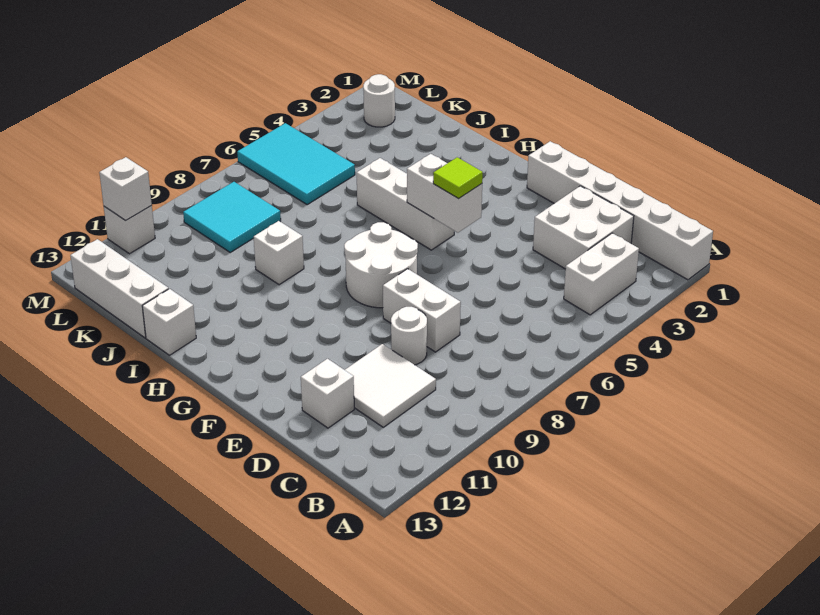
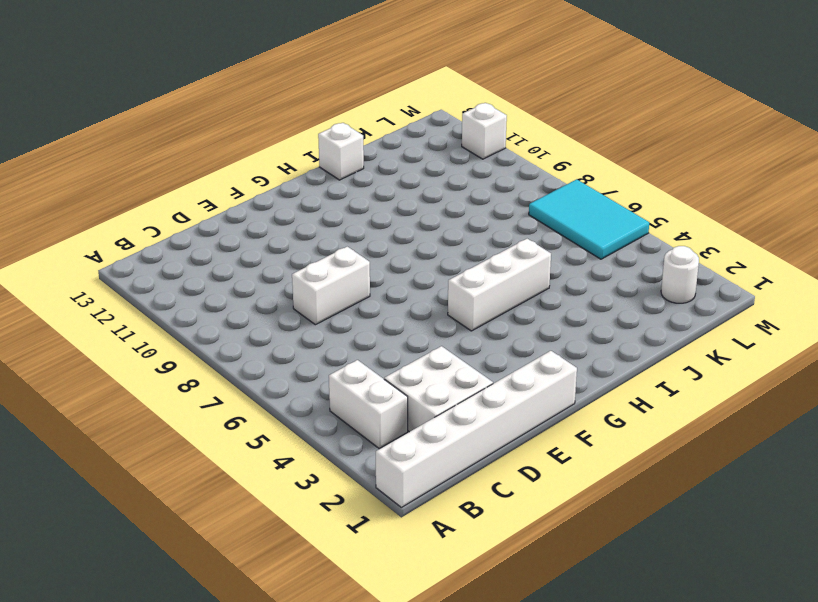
cyan 2x3 tile [529,179,649,259] -> cyan 2x3 tile turned to [237,123,355,205]
none -> white 2x2 tile [345,344,436,427]
none -> white 1x1 round brick [391,307,427,365]
none -> white 1x1 brick [301,359,354,428]

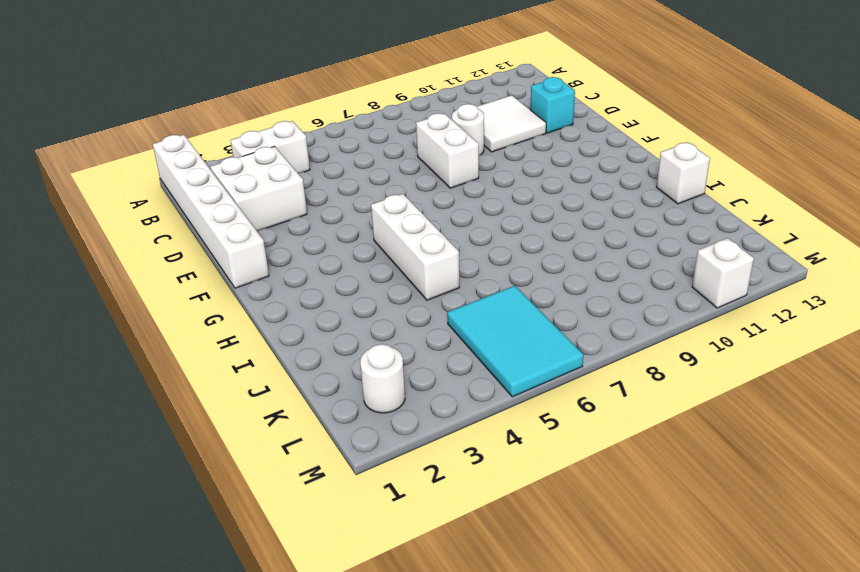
cyan 1x1 brick [530,77,575,133] -> white 1x1 brick [301,359,354,428]
none -> white 2x2 round brick [344,222,418,308]
none -> white 1x1 brick [254,221,304,285]
none -> white 1x3 brick [70,239,168,338]

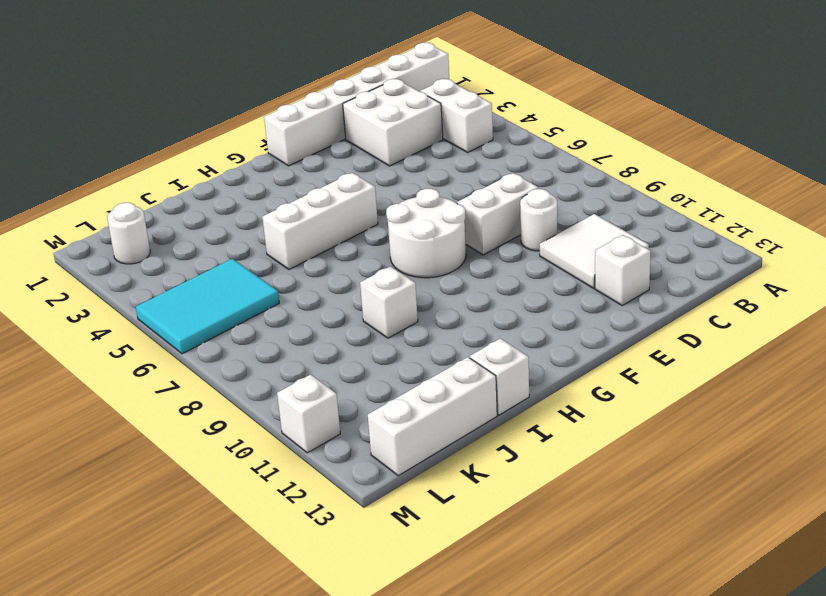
none -> cyan 2x2 tile [183,182,281,252]
none -> white 1x2 brick [407,154,482,233]
none -> white 1x1 brick [99,157,152,220]

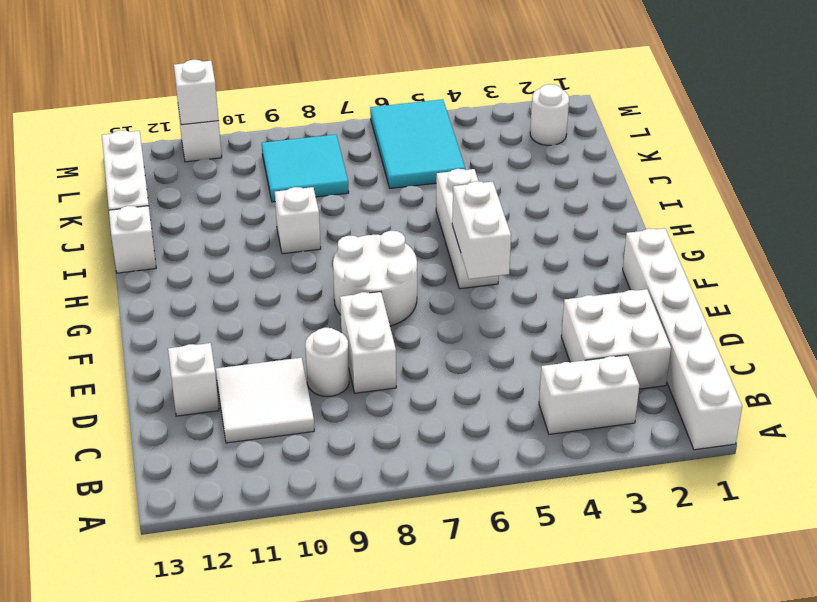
none -> lime 1x1 tile [433,157,483,199]

